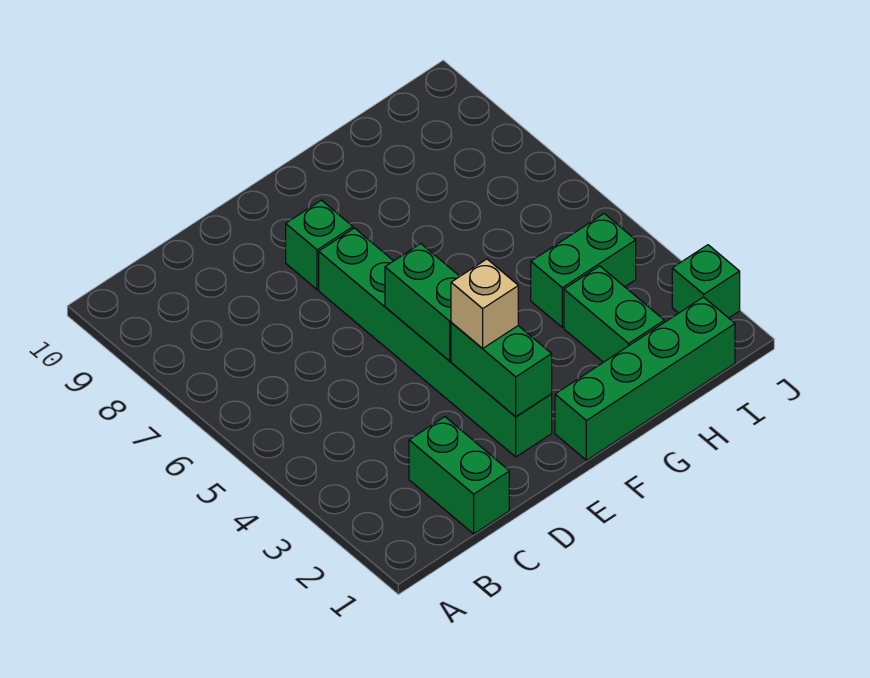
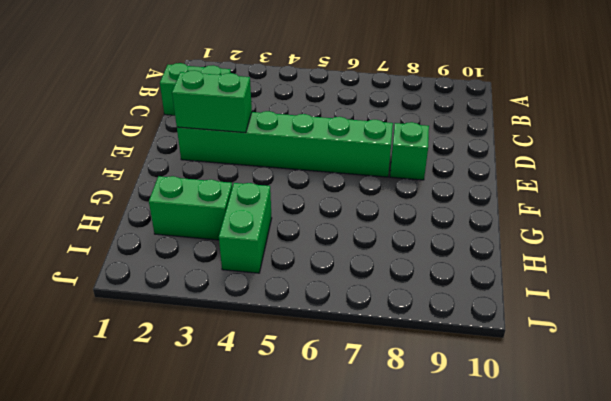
none -> green 1x4 brick [555,297,735,460]
none -> green 1x1 brick [672,245,740,318]

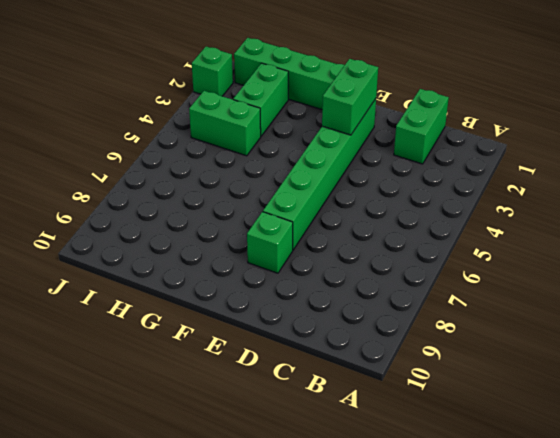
none -> green 1x2 brick [385,244,460,361]
none -> tan 1x1 brick [451,259,518,349]

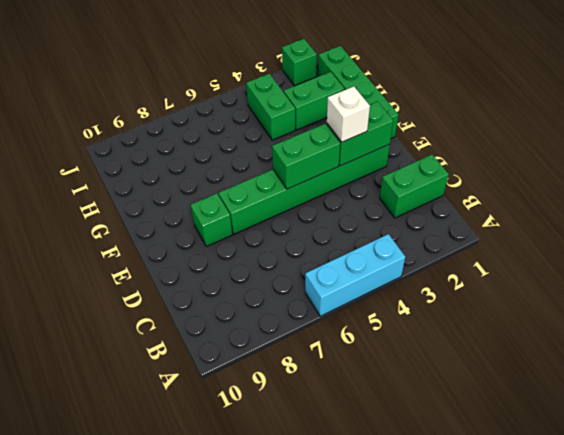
cyan 1x3 brick [305,234,405,316] -> none
white 1x1 brick [327,87,370,142] -> tan 1x1 brick [451,259,518,349]

